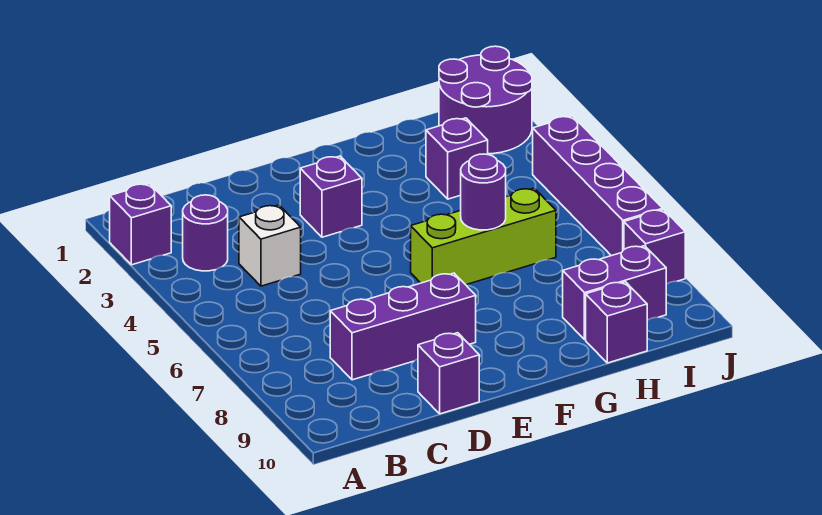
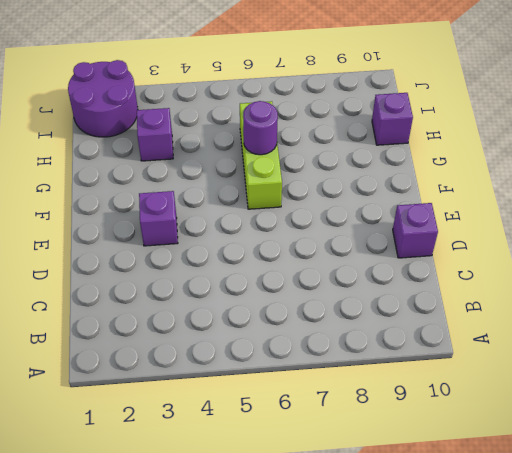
none -> purple 1x1 brick [110,184,171,265]
none -> purple 1x1 round brick [183,195,228,271]
none -> white 1x1 brick [239,205,301,286]

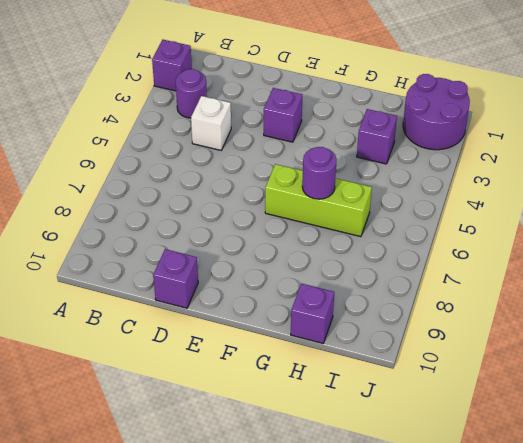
none -> purple 1x3 brick [330,273,476,380]
none -> purple 1x2 brick [563,246,666,340]
none -> purple 1x4 brick [533,116,663,256]

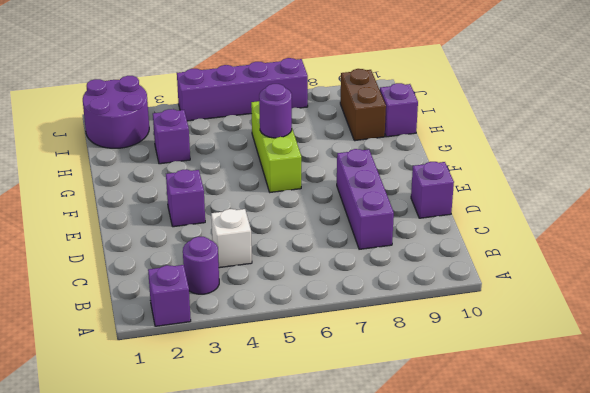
brown 1x2 brick [340,69,386,141] -> purple 1x2 brick [563,246,666,340]
none -> purple 1x1 brick [624,210,685,284]

